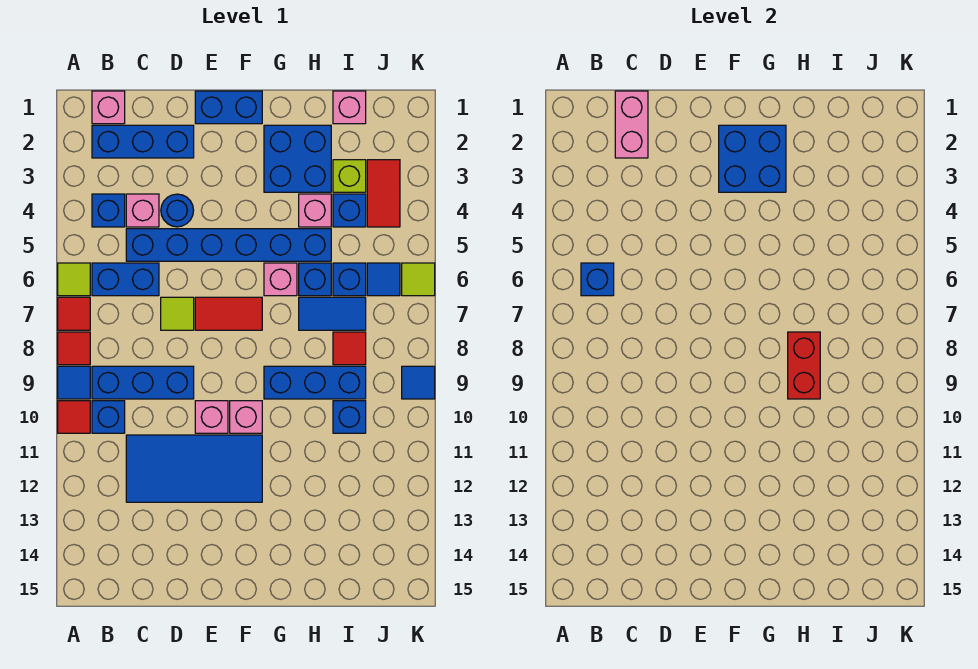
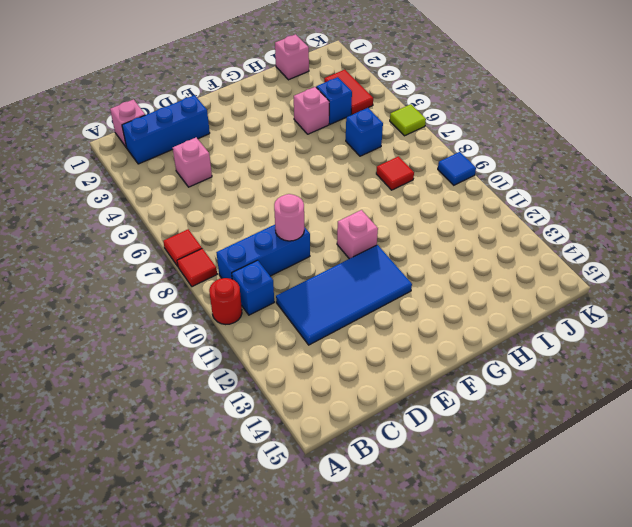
red 1x1 round brick [209,278,242,325] -> red 1x1 tile [58,401,90,433]
pink 1x1 round brick [274,194,304,241] -> none
none -> lime 1x1 tile [58,263,90,296]
none -> blue 1x1 tile [58,366,90,399]
none -> blue 1x1 brick [92,194,125,227]
none -> blue 1x2 brick [92,263,159,296]

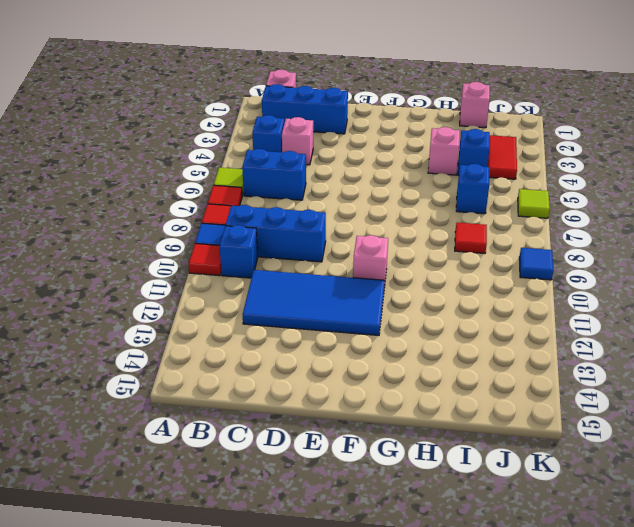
none -> blue 1x6 brick [126,229,331,261]
none -> blue 1x1 round brick [161,194,194,227]
none -> lime 1x1 tile [161,297,194,330]
none -> blue 1x2 brick [195,91,262,124]

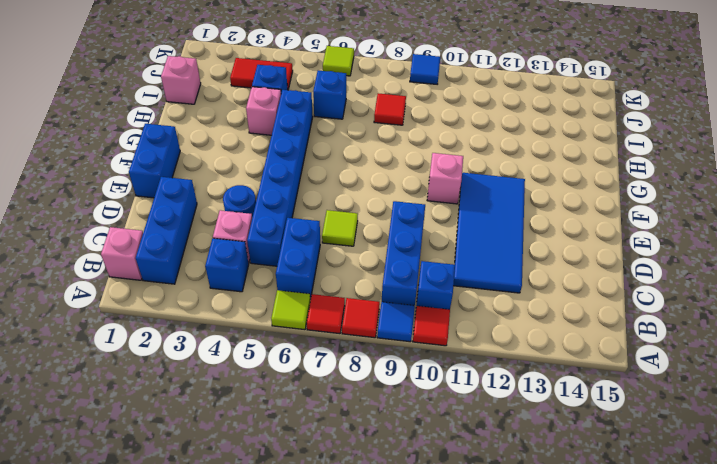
none -> red 1x2 tile [195,297,262,330]
none -> pink 1x1 brick [195,401,228,433]
none -> blue 2x2 brick [264,125,331,192]
none -> pink 1x1 brick [264,263,297,296]

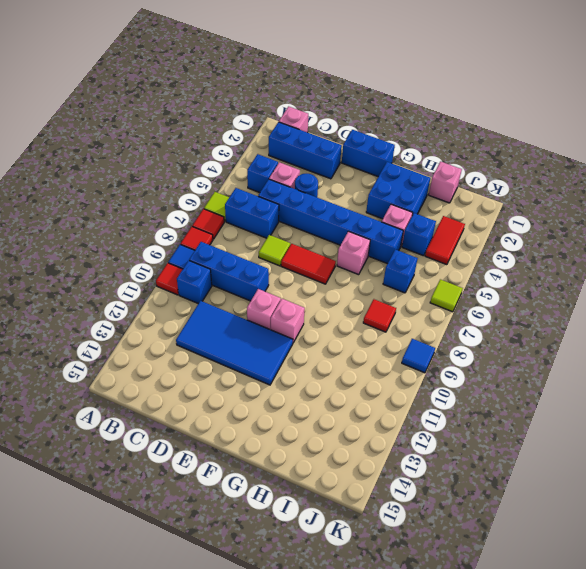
none -> blue 1x3 brick [264,366,366,399]
none -> blue 1x1 brick [299,263,331,296]
none -> blue 1x2 tile [299,297,366,330]
none -> lime 1x1 brick [333,160,366,192]

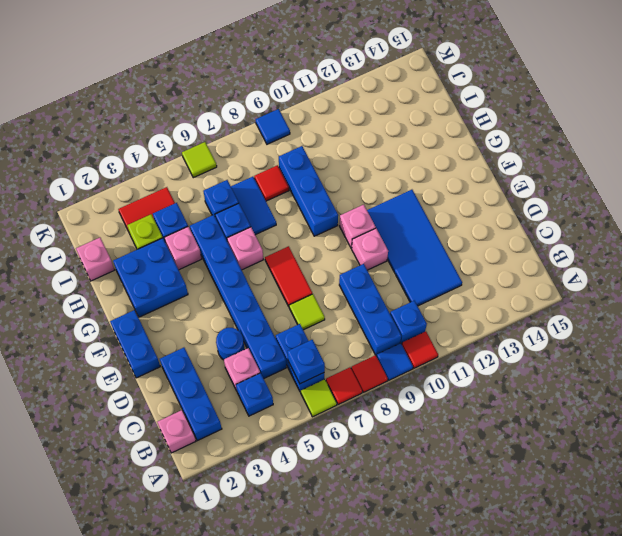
none -> blue 1x1 brick [333,401,366,433]
none -> blue 1x1 tile [367,263,400,296]
none -> pink 1x2 brick [615,91,648,158]
none -> blue 2x2 brick [719,125,786,192]

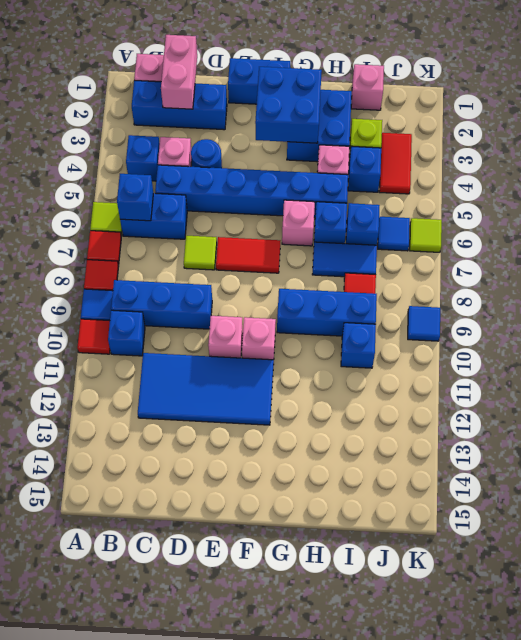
none -> red 1x2 brick [788,332,820,399]

